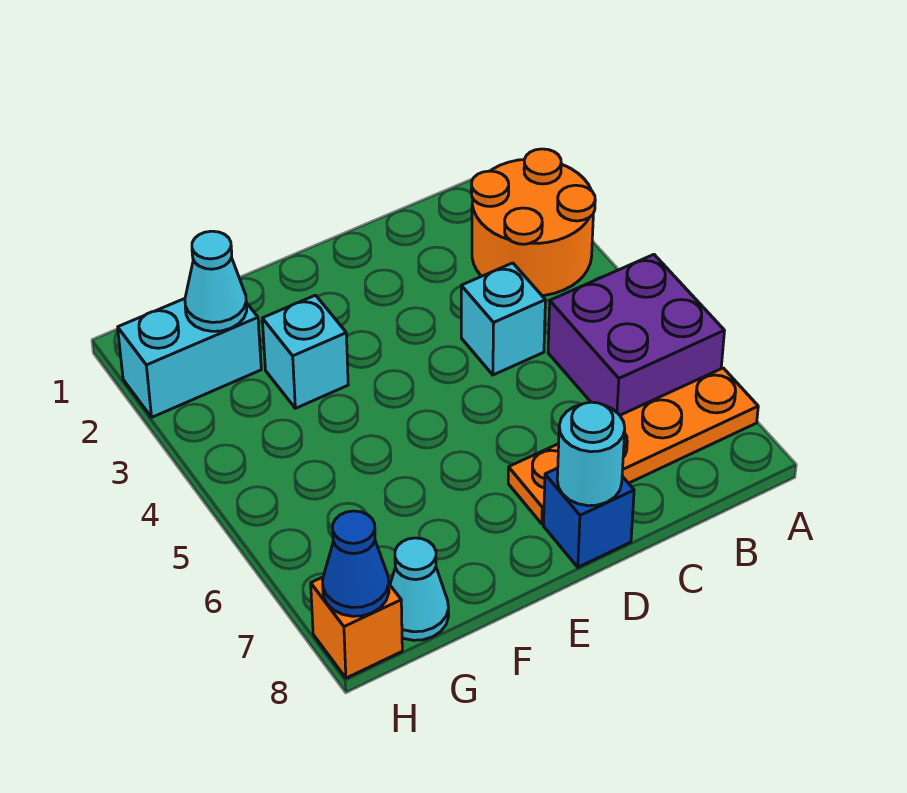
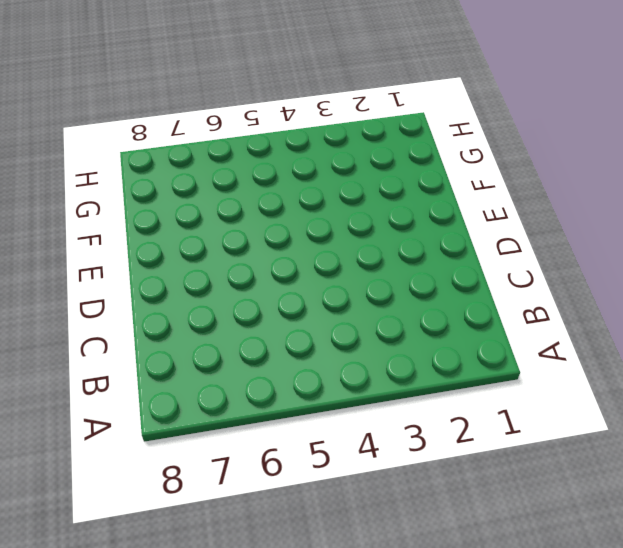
none -> orange 2x2 round brick [471,149,595,296]
none -> purple 2x2 brick [548,255,725,415]
none -> orange 1x4 plate [508,368,758,524]

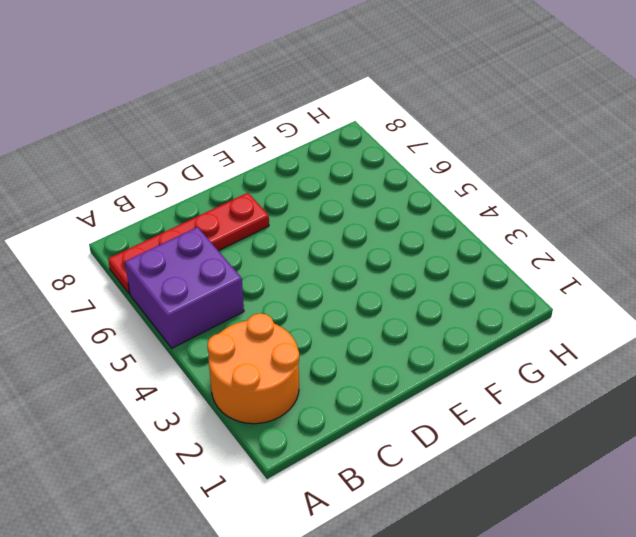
red 1x4 plate [108,193,269,294] -> orange 1x4 plate [508,368,758,524]
none -> cyan 1x1 brick [461,263,545,375]
none -> blue 1x1 brick [543,468,634,567]
none -> cyan 1x1 brick [262,295,348,408]

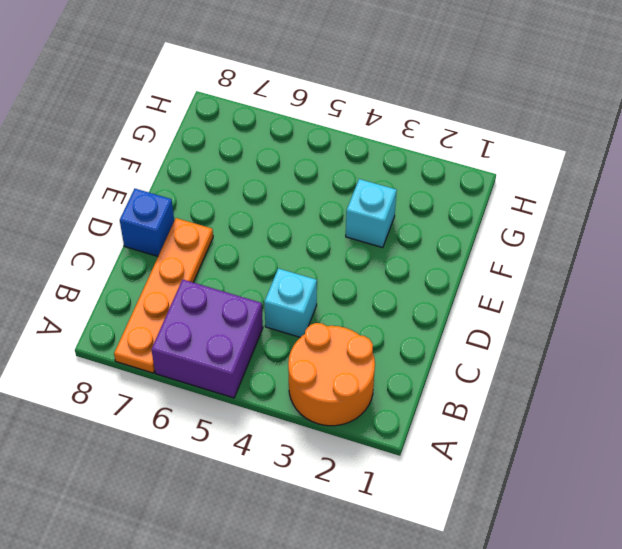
none -> cyan 1x2 brick [118,299,261,417]
none -> cyan 1x1 cone [390,538,449,640]
none -> orange 1x1 brick [311,577,402,678]

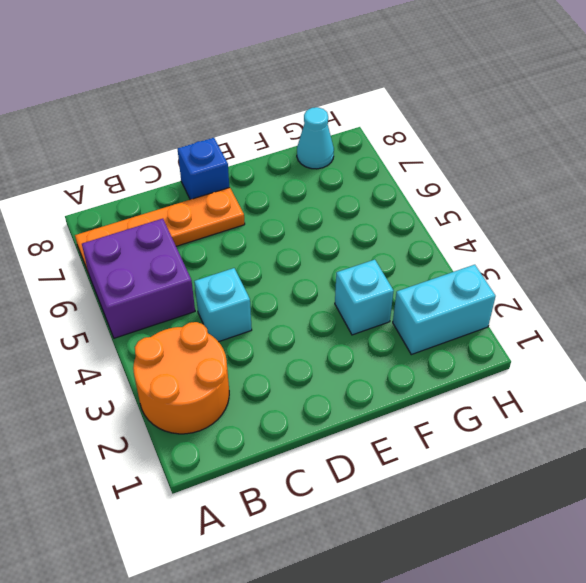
none -> orange 1x1 brick [311,577,402,678]
none -> cyan 1x1 round brick [557,402,625,506]
none -> cyan 1x1 cone [185,231,247,331]

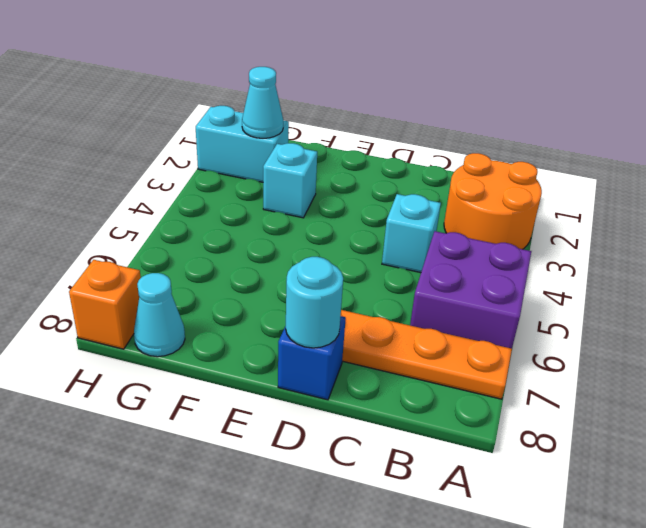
none -> blue 1x1 cone [323,511,389,616]

